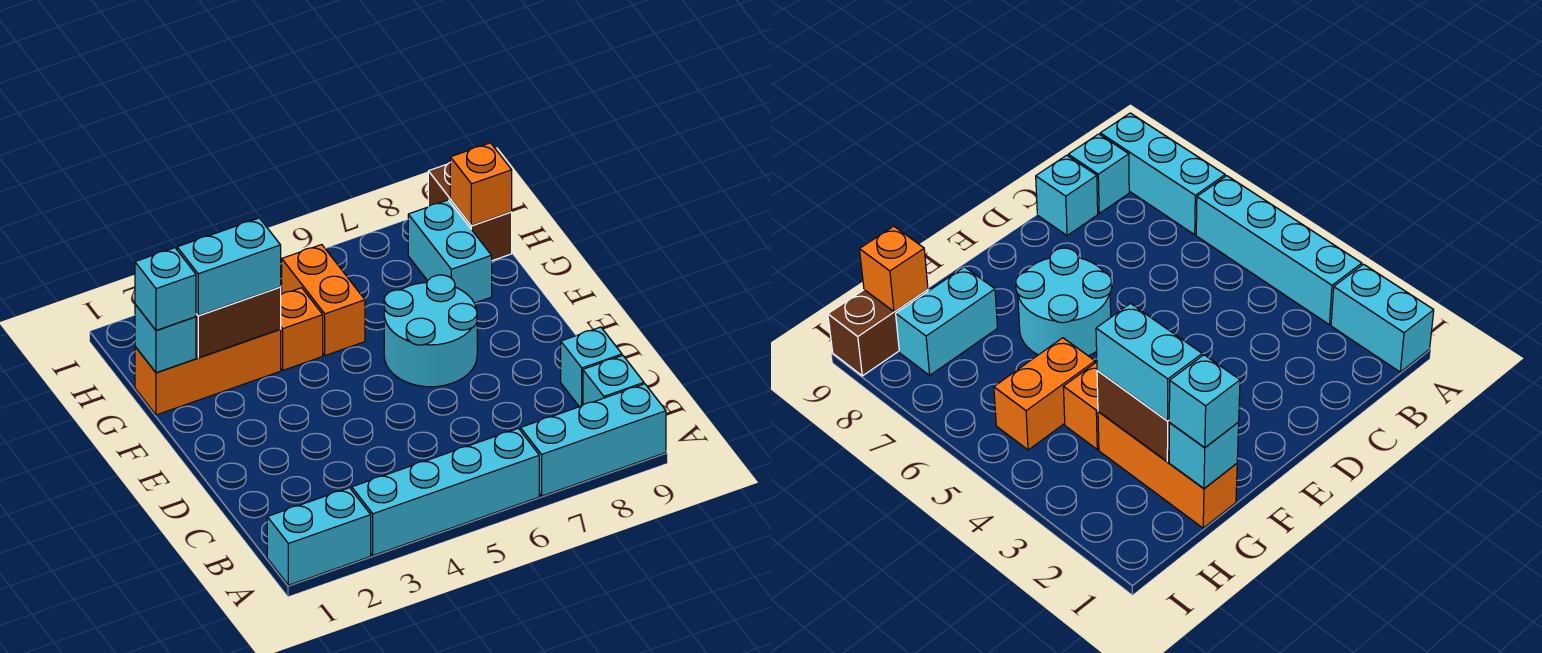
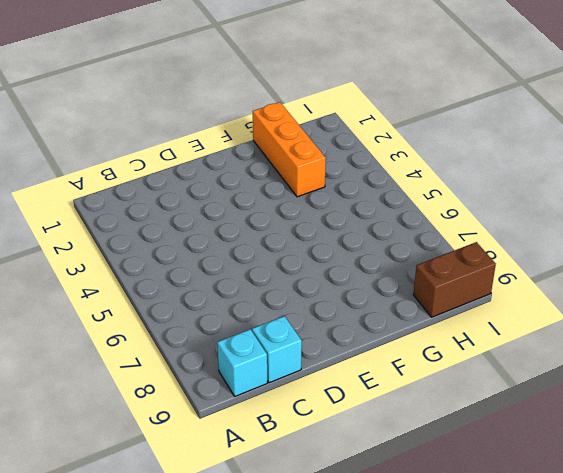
none -> cyan 1x2 brick [267,488,371,585]
none -> cyan 1x4 brick [352,428,539,555]
none -> cyan 1x3 brick [521,384,666,496]

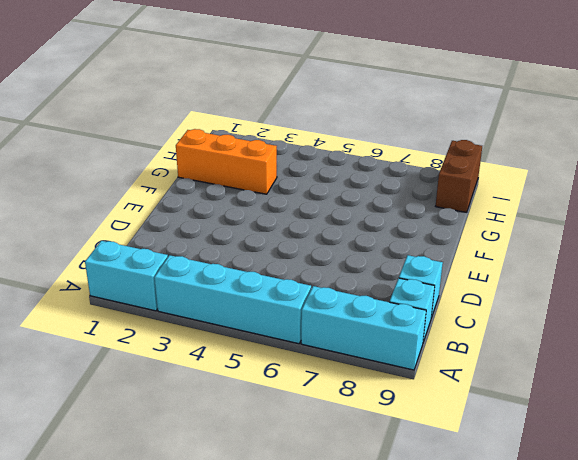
none -> cyan 2x2 round brick [384,275,477,387]
none -> orange 1x1 brick [280,288,323,370]
none -> orange 1x2 brick [282,245,365,356]

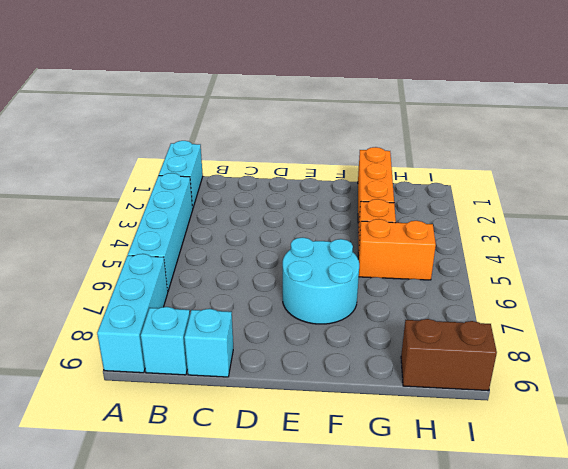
none -> cyan 1x2 brick [408,200,492,303]
none -> cyan 1x1 brick [135,304,196,373]
none -> brown 1x2 brick [196,287,281,358]

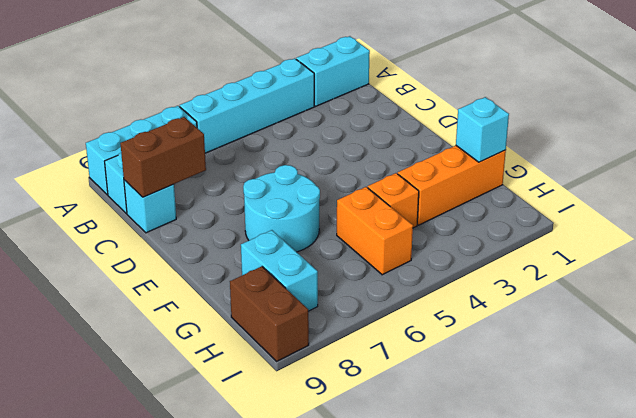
brown 1x2 brick [120,117,206,197] -> brown 1x2 brick moved to [196,287,281,358]
none -> orange 1x1 brick [450,143,512,226]
none -> cyan 1x1 brick [135,248,196,331]
none -> cyan 1x2 brick [177,218,281,316]

